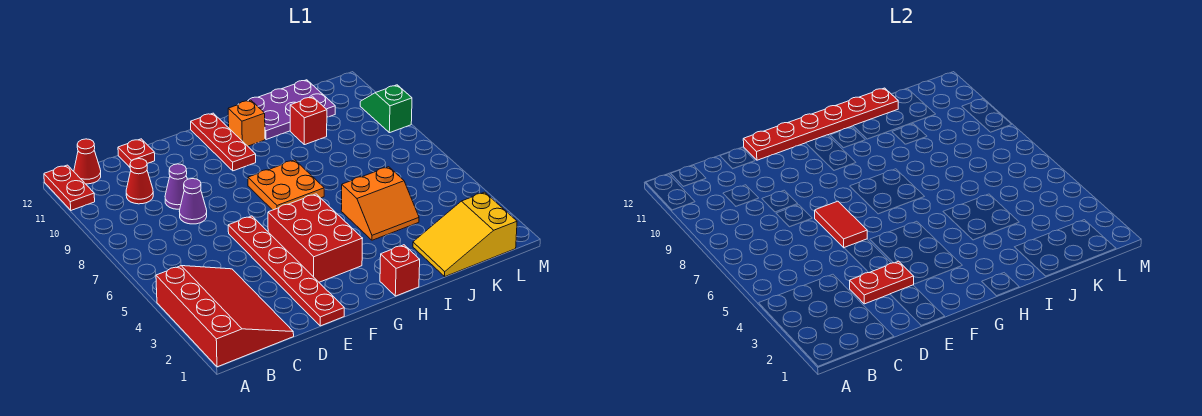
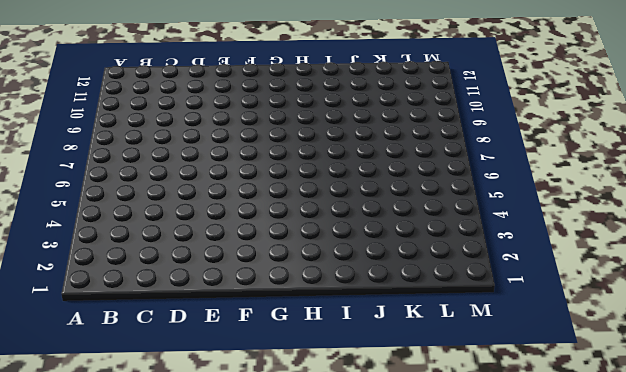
none -> red 3x4 slope [156,266,294,367]
none -> red 1x2 plate [44,165,95,210]
none -> red 1x1 cone [74,139,101,184]

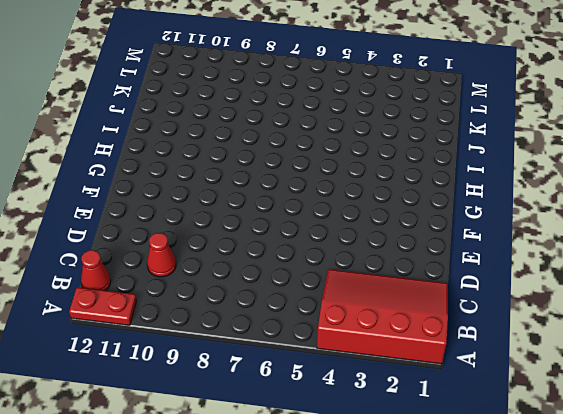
none -> purple 1x1 cone [180,179,207,224]
none -> purple 1x1 cone [165,164,187,209]
none -> red 1x1 plate [118,139,155,167]

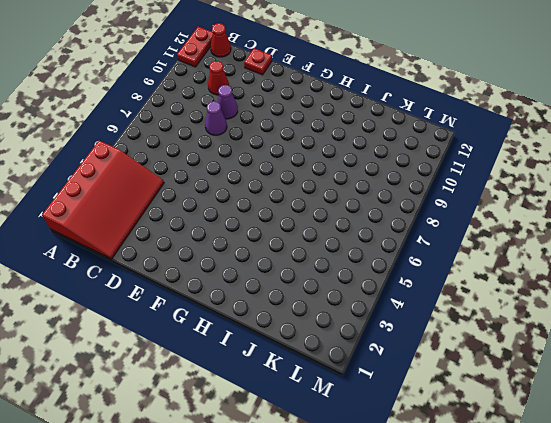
none -> red 1x6 plate [228,216,344,326]
none -> red 2x3 brick [268,194,363,282]
none -> orange 2x2 plate [248,160,324,210]

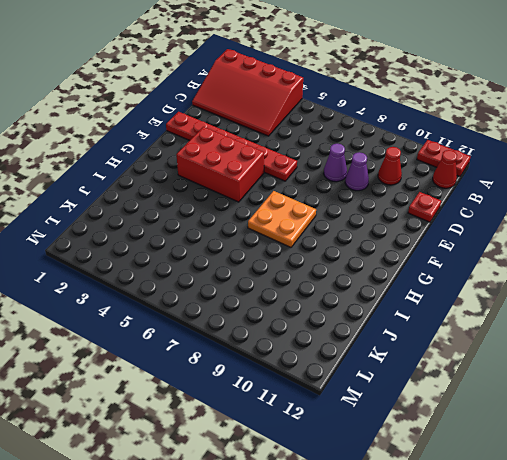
none -> red 1x3 plate [191,113,256,171]
none -> red 1x1 brick [380,245,420,296]
none -> orange 1x1 brick [228,100,265,146]

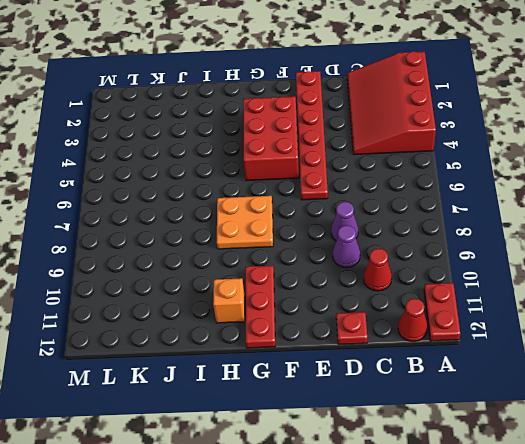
none -> red 1x1 brick [380,245,420,296]
none -> orange 2x2 slope [341,167,419,240]
none -> purple 2x3 plate [238,80,335,140]

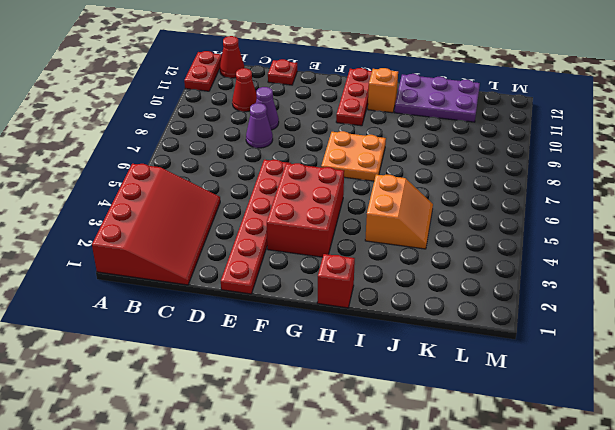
orange 2x2 slope [365,174,433,249] -> orange 2x2 slope turned to [341,167,419,240]
none -> yellow 2x3 slope [413,192,517,276]
none -> red 1x1 brick [290,97,327,145]
none -> green 1x2 slope [360,85,412,133]

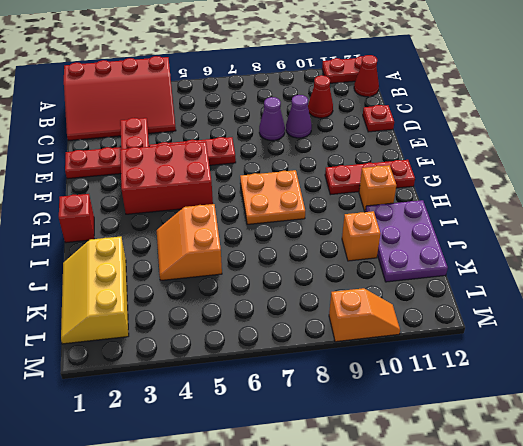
yellow 2x3 slope [61,237,129,344] -> yellow 2x3 slope turned to [413,192,517,276]
orange 1x1 brick [342,211,381,261] -> red 1x1 brick [290,97,327,145]
orange 1x2 slope [329,288,400,342] -> green 1x2 slope [360,85,412,133]
none -> red 1x2 tile [815,201,867,248]
none -> red 1x6 plate [743,88,898,160]

